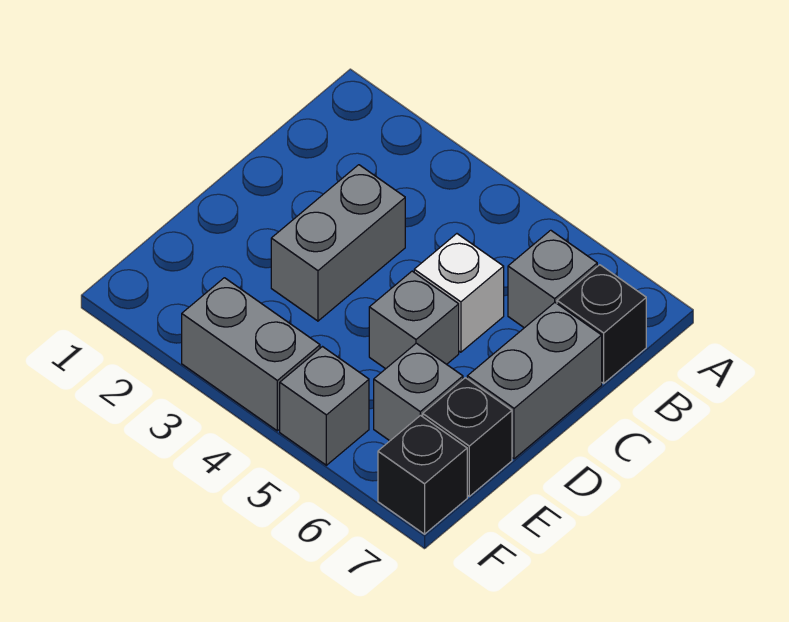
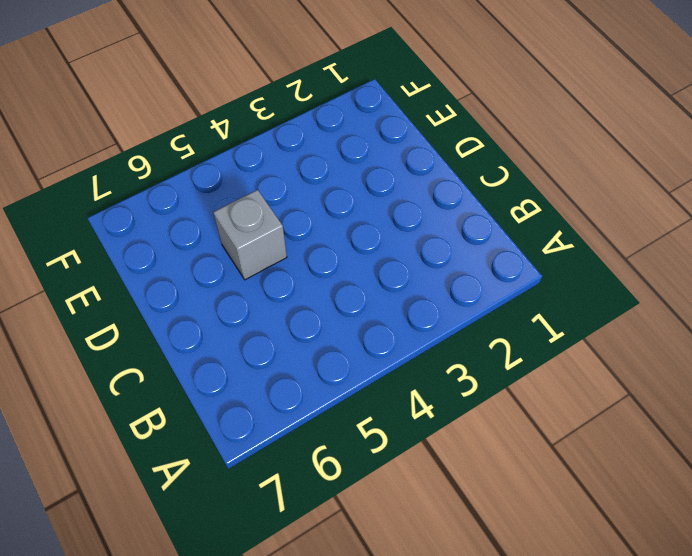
none -> grey 1x1 brick [508,230,597,328]
none -> black 1x1 brick [557,265,646,383]

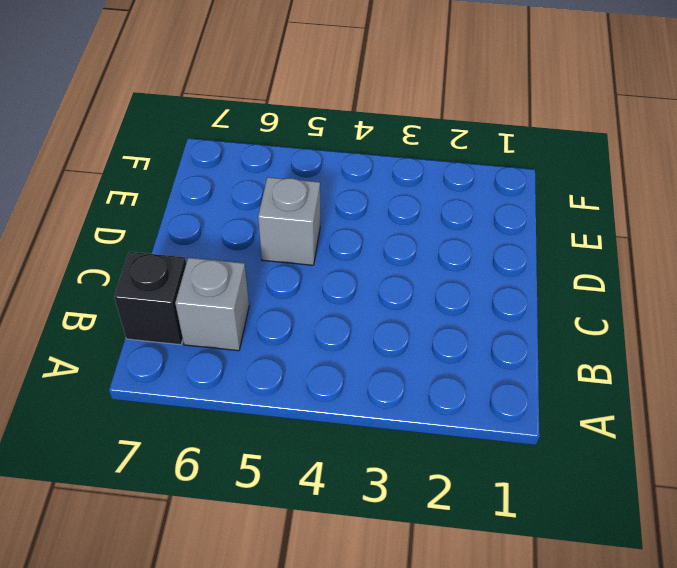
none -> grey 1x2 brick [271,165,405,321]
none -> white 1x1 brick [414,234,504,352]

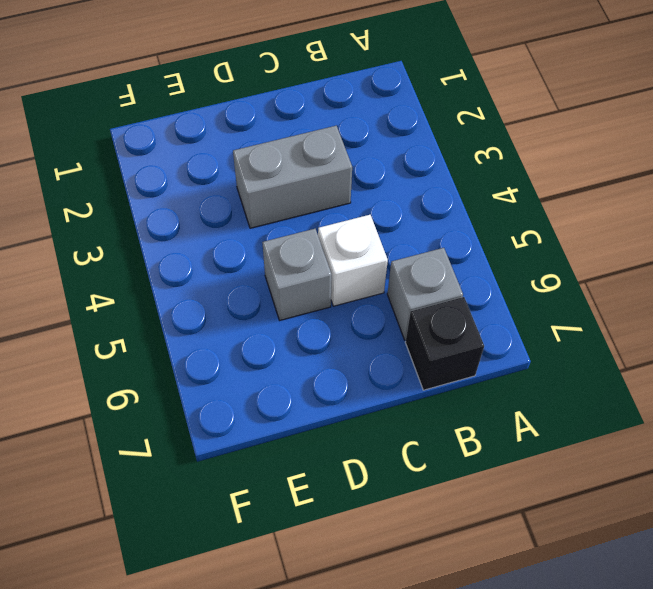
none -> grey 1x2 brick [467,303,602,459]
none -> grey 1x1 brick [374,343,463,441]

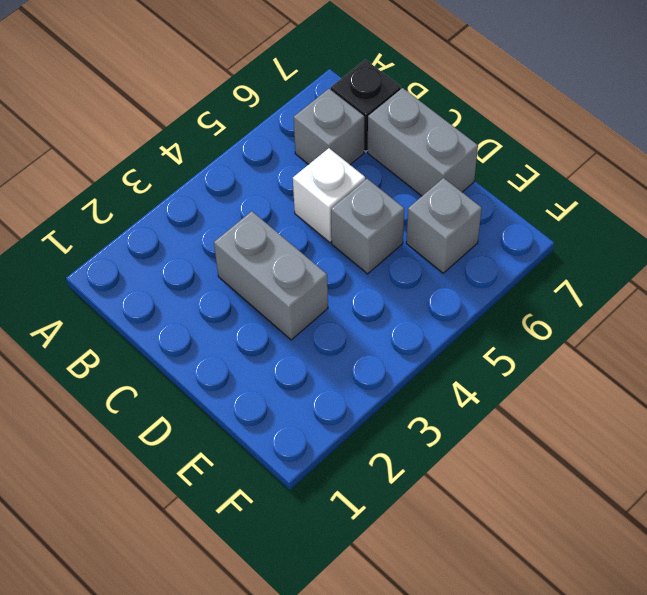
none -> black 1x1 brick [423,378,512,496]
none -> grey 1x2 brick [182,278,320,431]

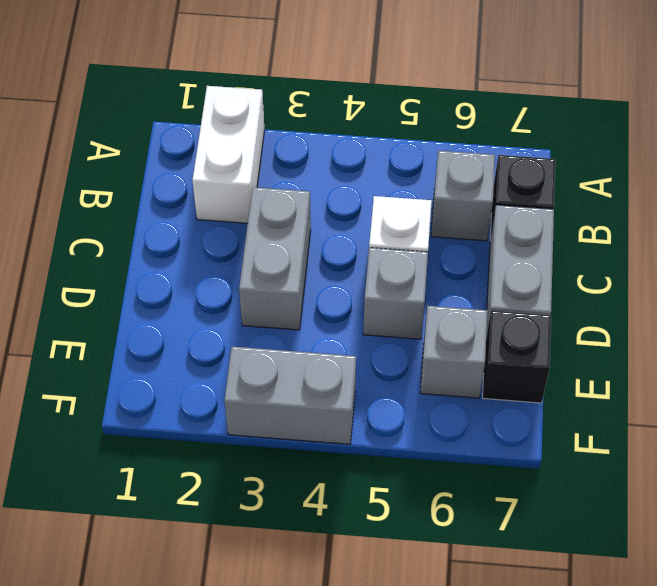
white 1x2 brick [192,86,265,223] -> none
none -> grey 1x1 brick [280,347,369,465]
none -> black 1x1 brick [378,415,467,534]

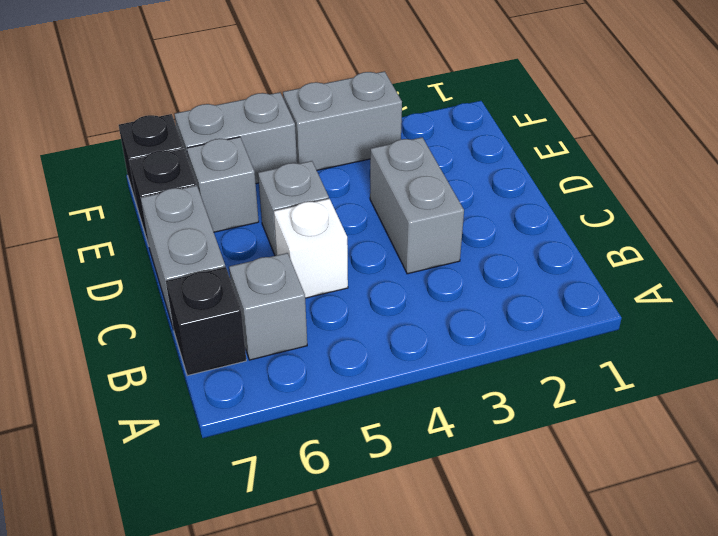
grey 1x2 brick [175,92,297,184] -> grey 1x1 brick [280,347,369,465]

